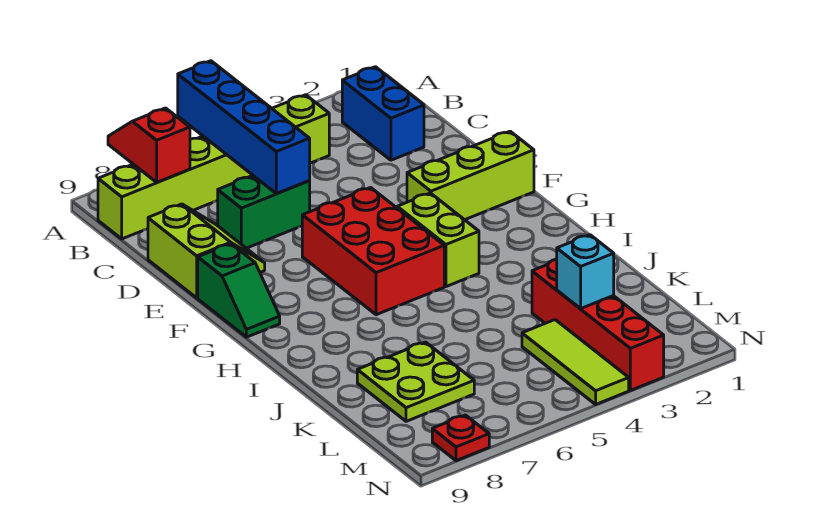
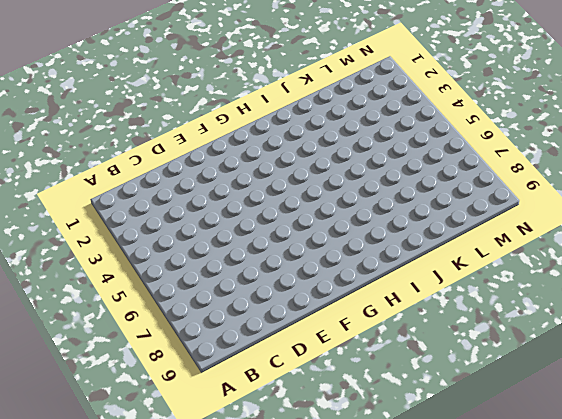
none -> blue 1x2 brick [342,67,424,160]
none -> lime 1x6 brick [98,95,329,239]
none -> green 1x2 brick [218,176,310,248]

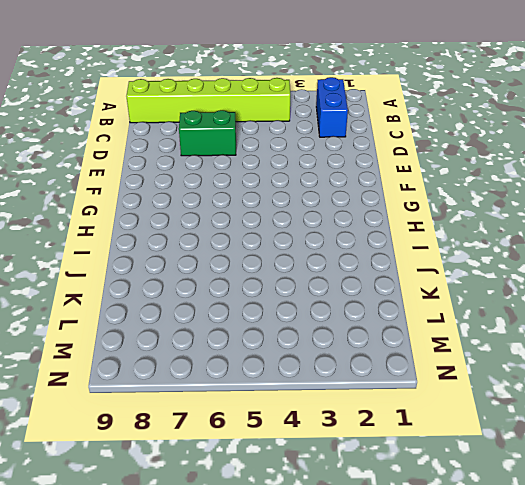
none -> lime 2x2 slope [148,204,265,298]
none -> lime 1x3 brick [407,131,534,220]
none -> red 2x3 brick [302,188,444,315]

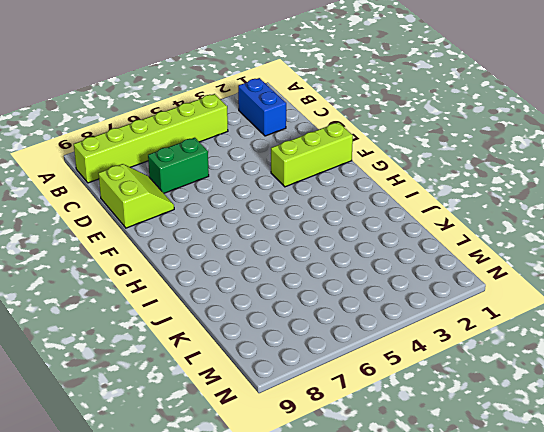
none -> red 2x3 brick [302,188,444,315]
none -> green 1x2 slope [198,244,280,337]
none -> lime 1x2 brick [397,193,479,287]

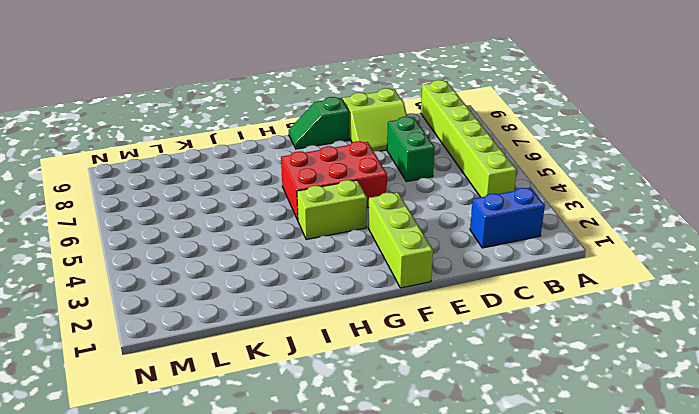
none -> red 1x4 brick [532,259,664,390]
none -> lime 2x2 plate [357,342,474,421]
none -> lime 1x3 tile [522,320,629,404]

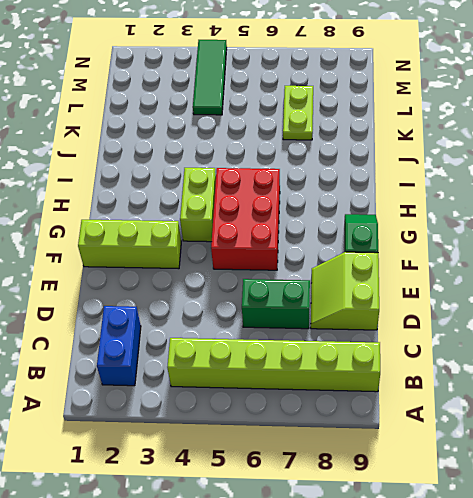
lime 1x2 plate [283,86,313,140] -> lime 2x2 plate [357,342,474,421]
green 1x3 tile [193,40,227,115] -> lime 1x3 tile [522,320,629,404]
none -> red 1x4 brick [532,259,664,390]
none -> red 1x1 plate [432,415,489,461]
none -> blue 1x4 brick [178,61,310,194]

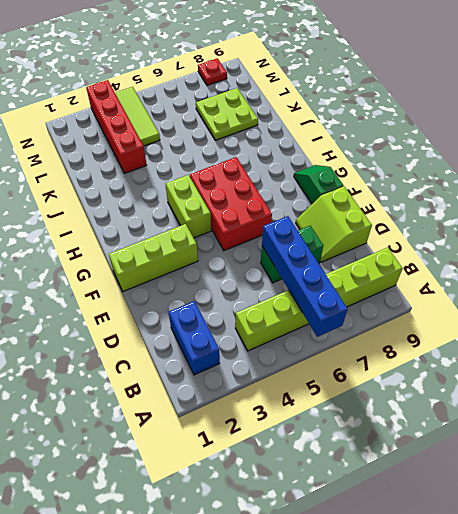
none -> red 1x2 slope [108,108,190,182]
none -> cyan 1x1 brick [557,235,614,308]

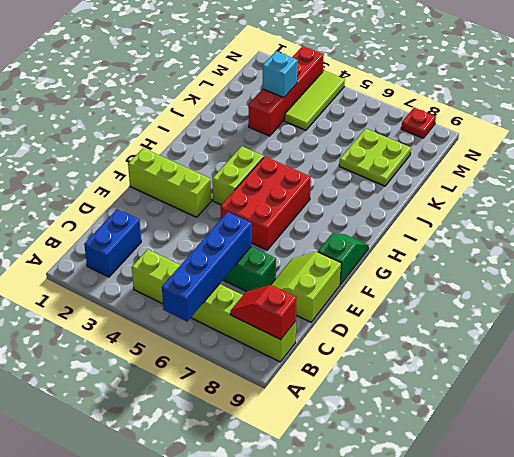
red 1x2 slope [230,285,297,339] -> red 1x2 slope turned to [108,108,190,182]

